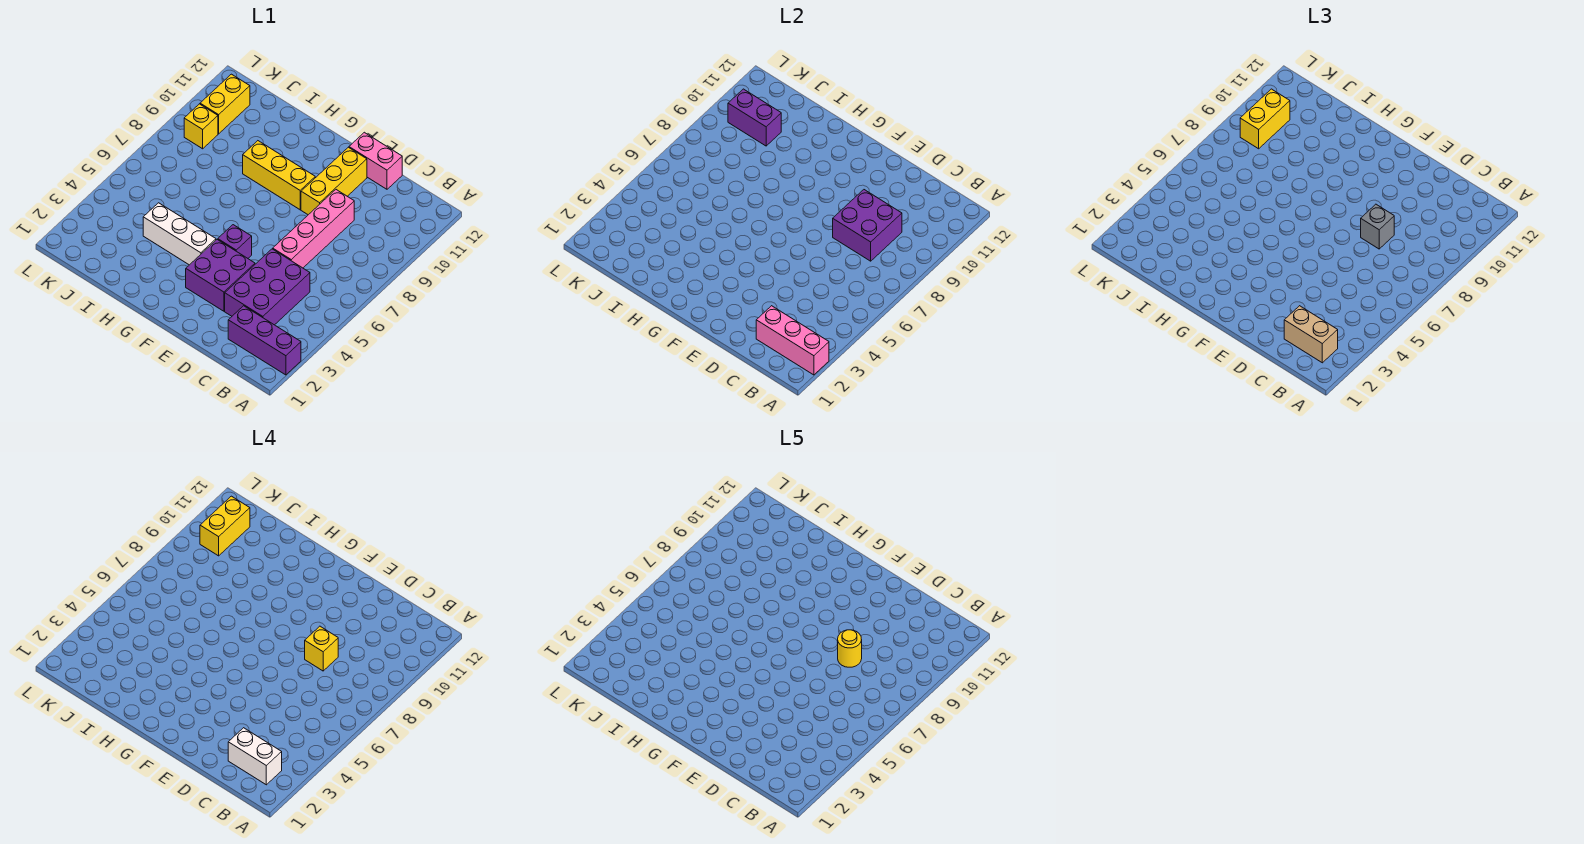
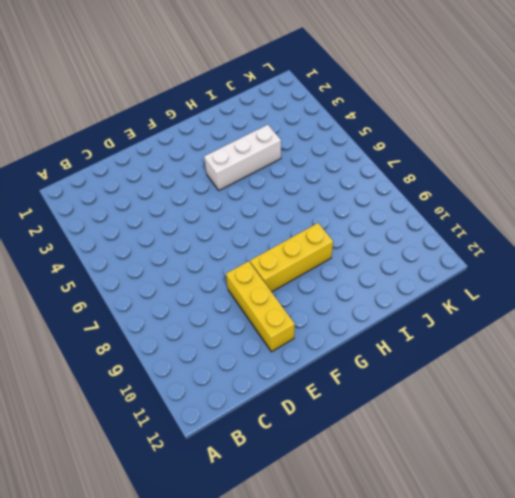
none -> purple 1x3 brick [228,306,301,375]
none -> purple 2x3 brick [225,249,310,325]
none -> pink 1x4 brick [273,190,354,268]

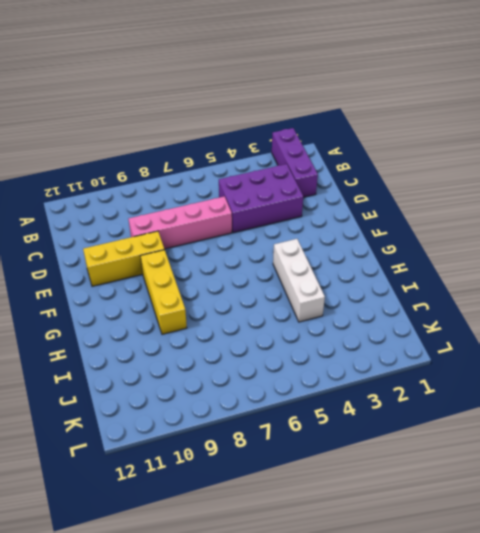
none -> pink 1x2 brick [349,132,402,189]
none -> purple 2x2 brick [186,239,255,311]
none -> purple 1x1 brick [218,225,252,258]

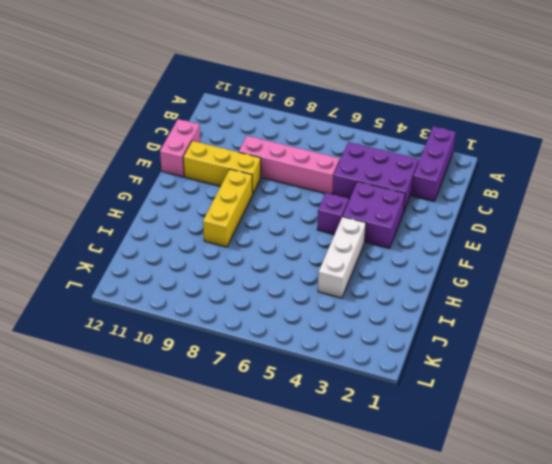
none -> yellow 1x1 brick [184,104,218,149]
none -> yellow 1x2 brick [200,74,250,134]
none -> pink 1x3 brick [756,306,829,375]

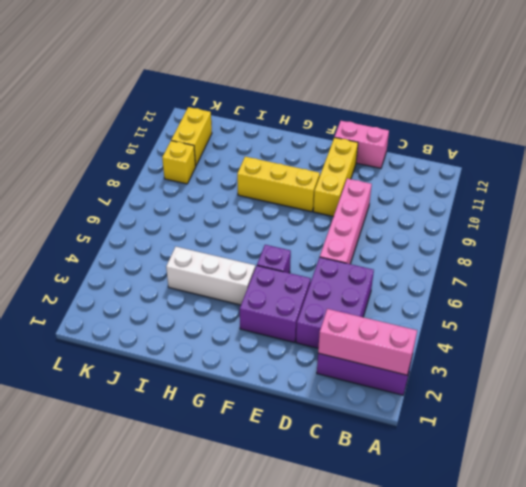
none -> purple 2x2 brick [833,190,902,261]
none -> purple 1x2 brick [728,89,781,146]
none -> tan 1x2 brick [1284,306,1338,363]

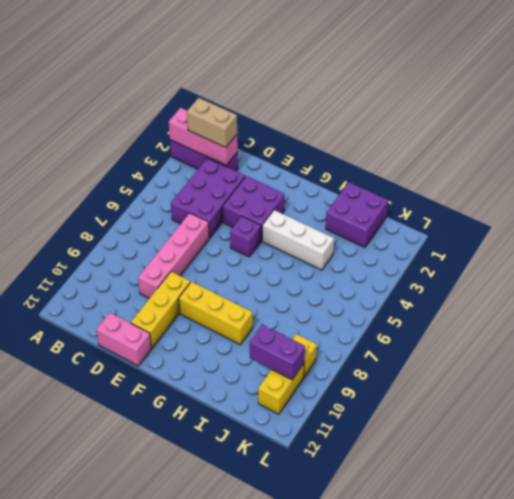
purple 2x2 brick [326,182,388,247] -> purple 2x2 brick moved to [833,190,902,261]
none -> grey 1x1 brick [1361,204,1394,249]
none -> yellow 1x2 brick [1240,89,1290,149]
none -> white 1x2 brick [228,728,282,785]

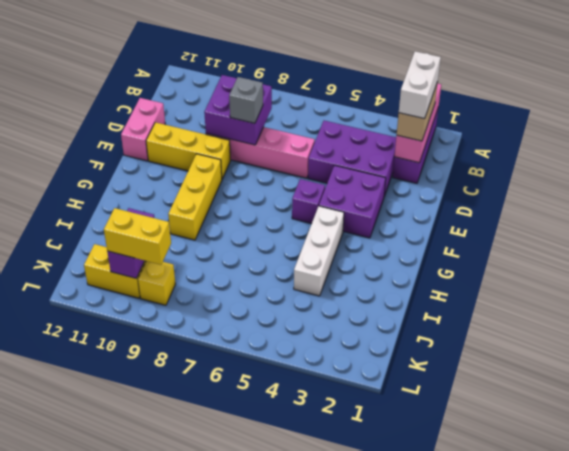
none -> yellow 1x1 brick [305,626,338,671]
none -> yellow 1x2 brick [200,496,250,556]
none -> yellow 1x1 round brick [838,630,862,667]

